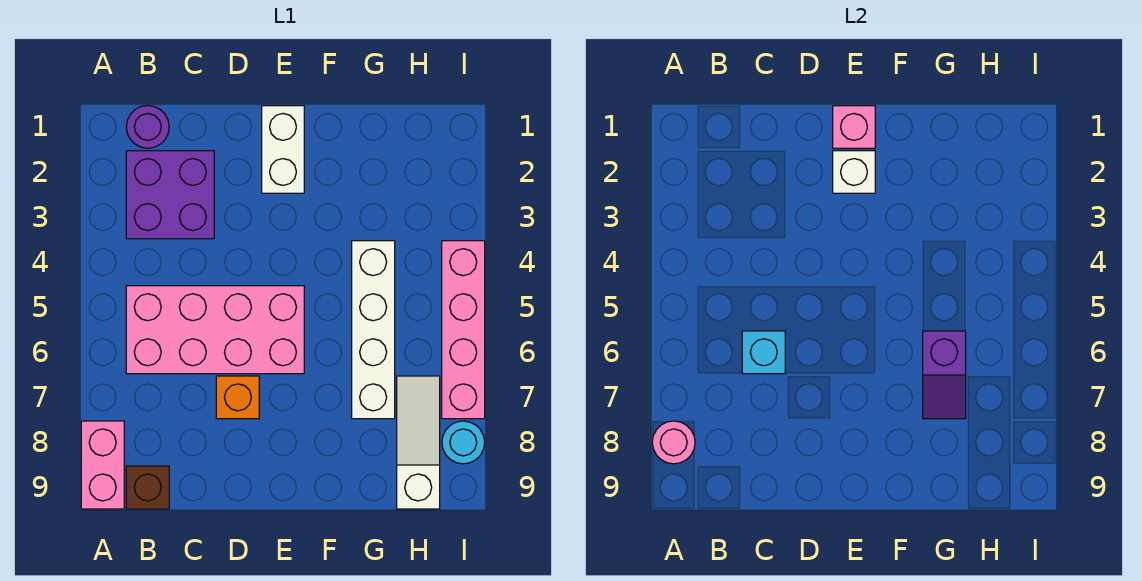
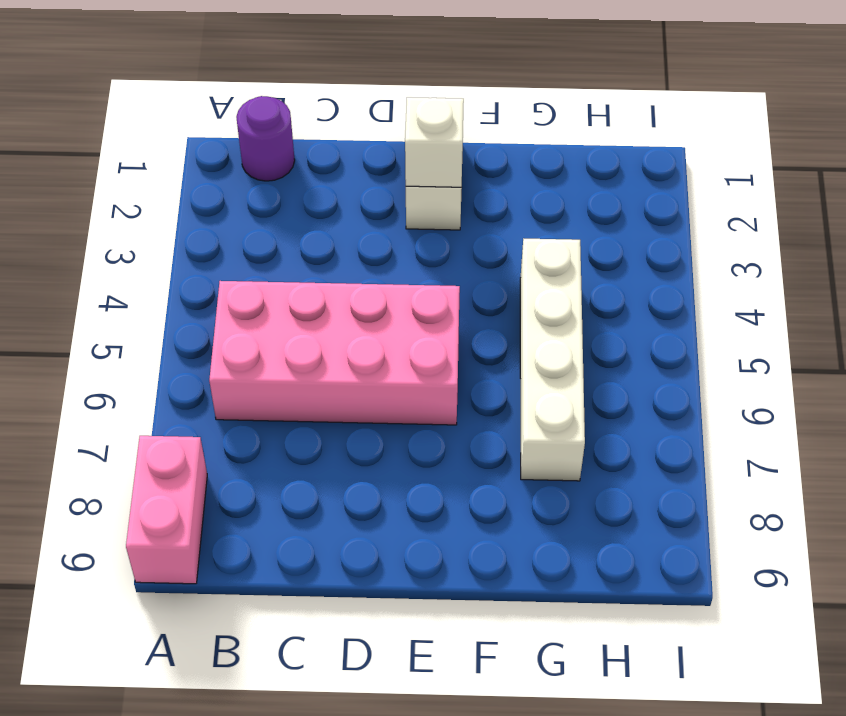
none -> purple 2x2 brick [126,151,214,239]
none -> brown 1x1 brick [126,466,169,509]
none -> orange 1x1 brick [216,376,259,419]

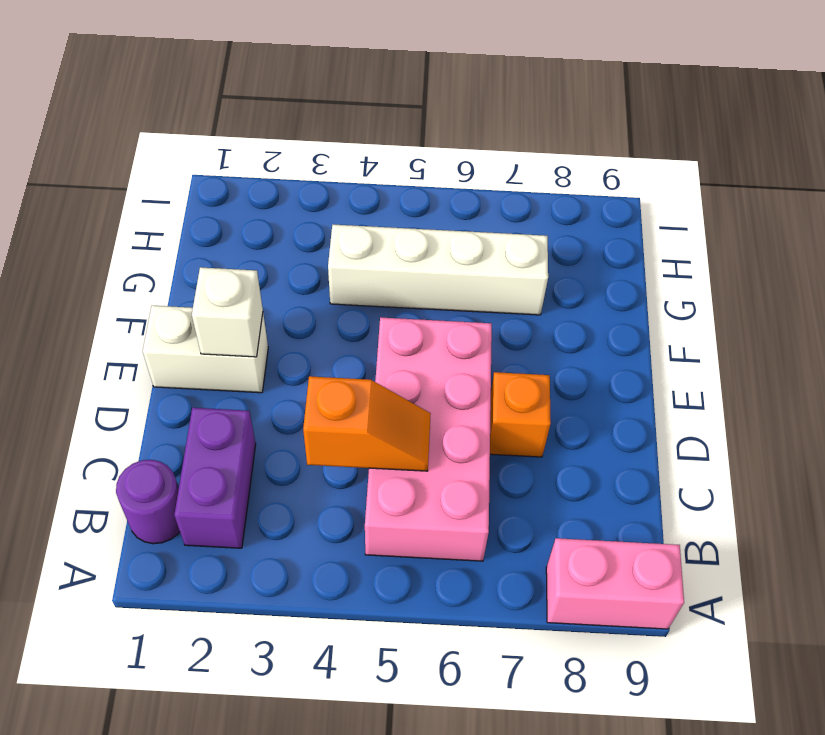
purple 1x2 brick [174,408,256,548] -> purple 2x2 brick [126,151,214,239]
orange 1x2 slope [303,376,431,471] -> none
none -> brown 1x1 brick [126,466,169,509]
none -> white 1x3 slope [397,376,440,509]
none -> pink 1x4 brick [442,241,485,419]

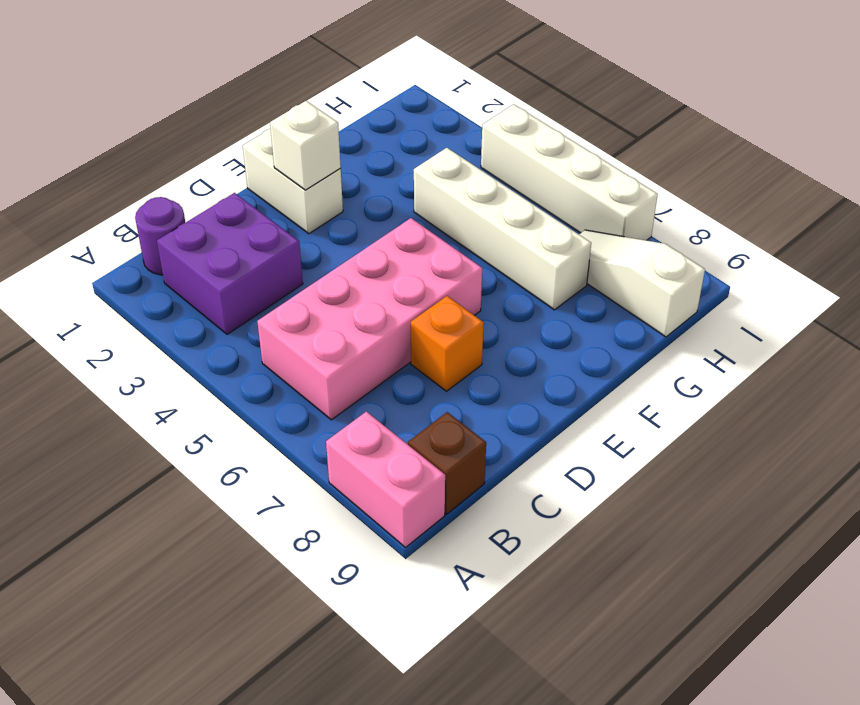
white 1x4 brick [481,104,658,240] -> pink 1x4 brick [442,241,485,419]
none -> cyan 1x1 round brick [442,421,485,464]
none -> pink 1x1 round brick [652,421,695,464]
none -> cyan 1x1 brick [742,331,785,374]

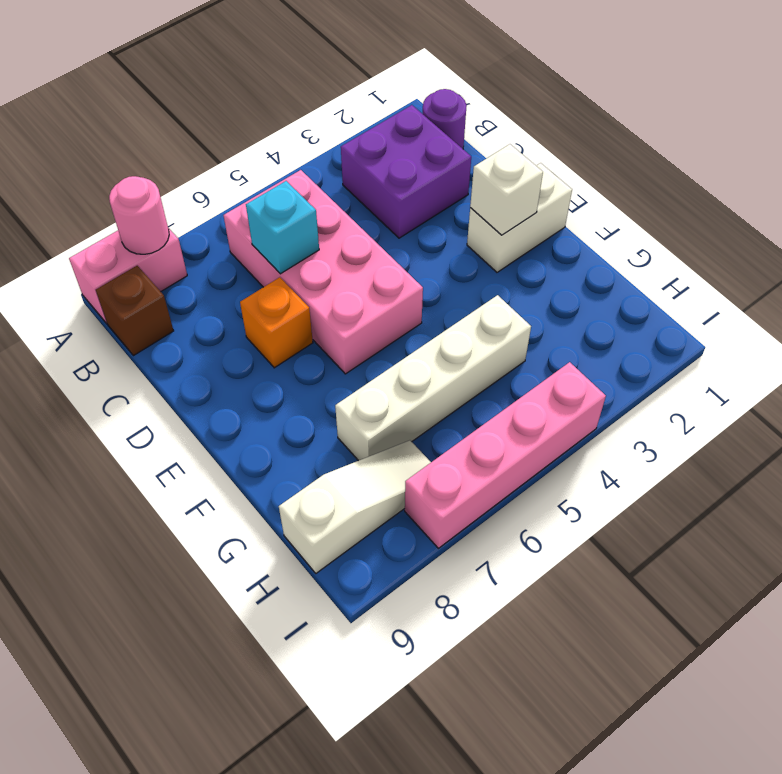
none -> cyan 1x1 round brick [442,421,485,464]
none -> pink 1x1 brick [833,106,875,148]
none -> purple 1x2 slope [923,331,966,419]

